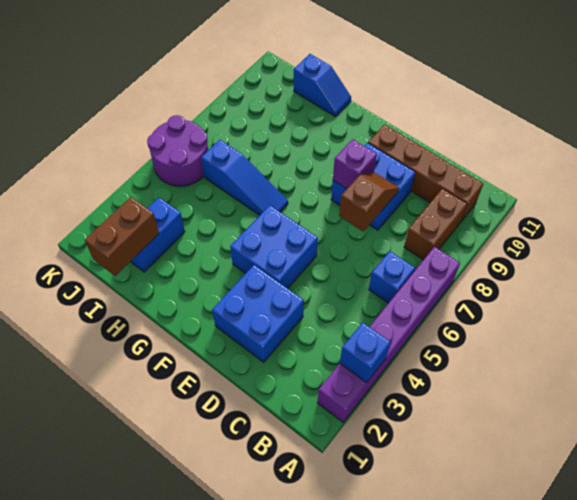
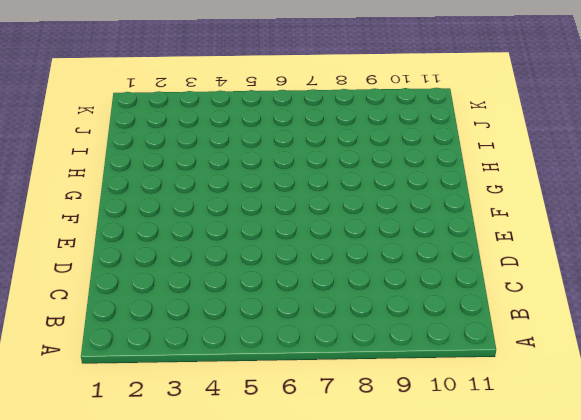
none -> purple 1x6 brick [317,247,460,422]
none -> blue 1x1 brick [369,251,415,303]
none -> brown 1x2 brick [404,189,467,260]

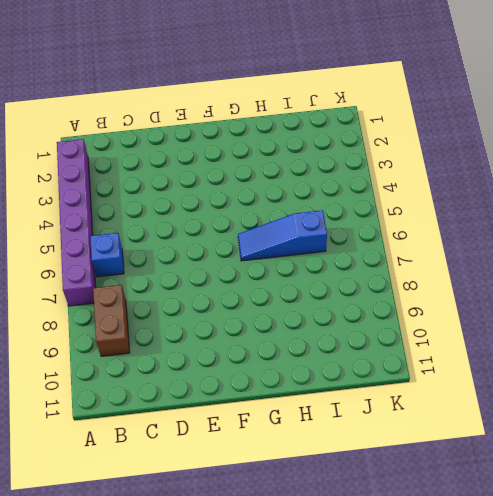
none -> brown 1x4 brick [368,125,483,221]
none -> blue 2x2 brick [212,265,304,362]
none -> blue 2x2 brick [331,143,415,230]

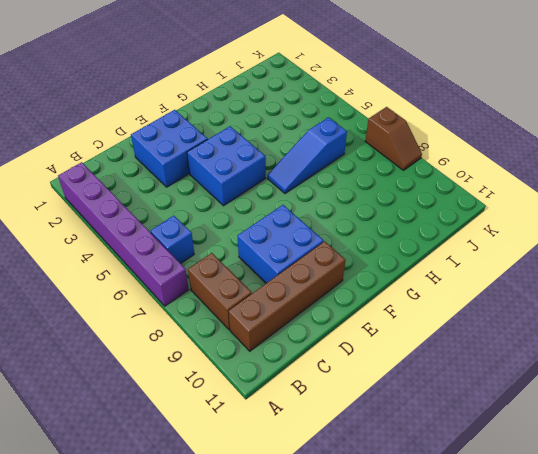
brown 1x2 slope [365,107,422,170] -> brown 1x2 slope moved to [339,173,399,231]
none -> blue 1x2 slope [294,54,351,117]
none -> blue 1x2 brick [131,198,185,272]
none -> purple 2x2 round brick [147,115,208,186]

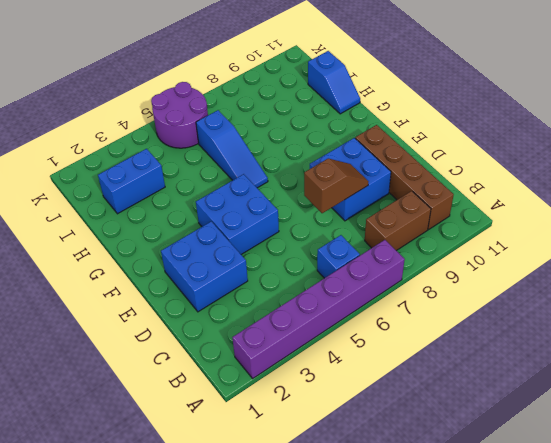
none -> blue 1x1 brick [340,323,390,383]
none -> purple 1x1 brick [333,139,377,189]
none -> brown 1x2 brick [85,197,159,276]

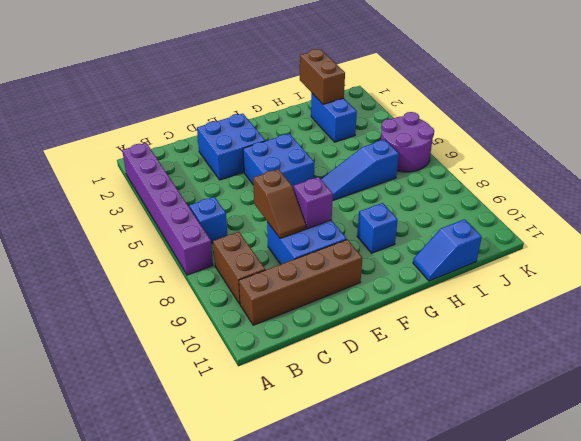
blue 1x1 brick [357,203,398,253] -> blue 1x1 brick moved to [340,323,390,383]

